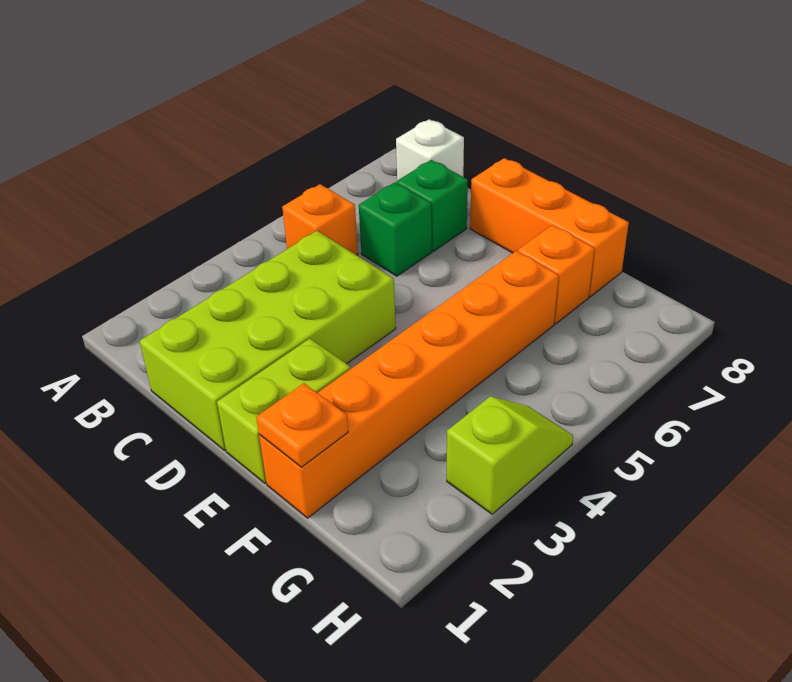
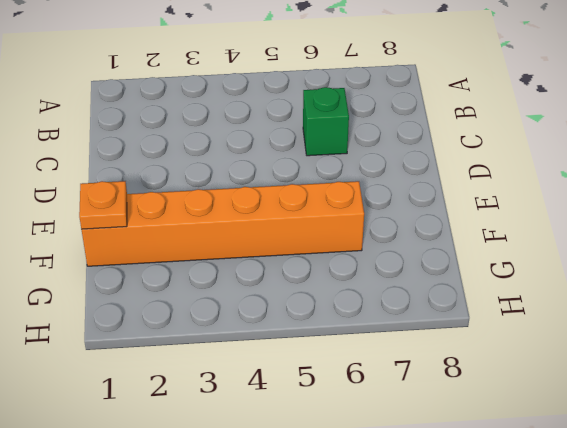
none -> orange 1x1 brick [282,184,358,255]
none -> white 1x1 brick [396,119,464,181]

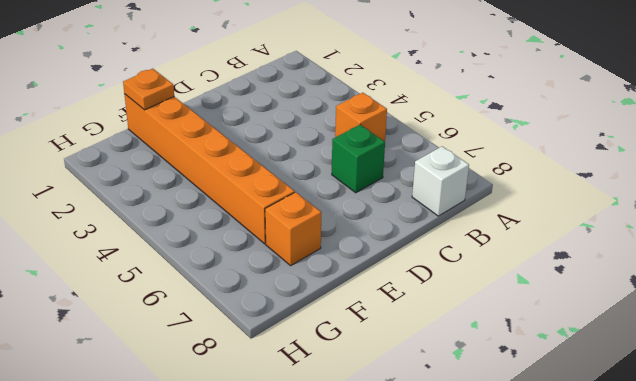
none -> lime 2x4 brick [140,231,396,450]
none -> green 1x1 brick [397,160,468,251]

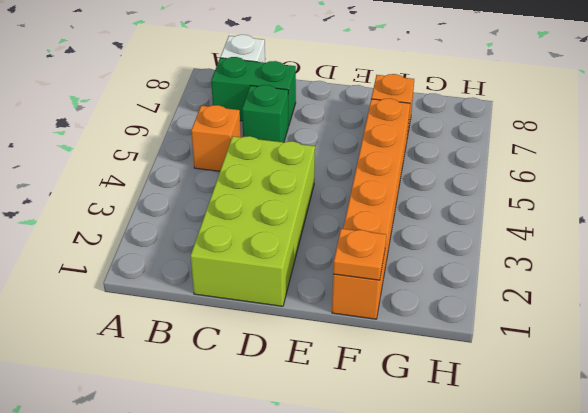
green 1x2 brick [211,57,296,126] -> green 1x1 brick [397,160,468,251]
none -> orange 1x3 brick [470,158,629,297]
none -> lime 1x2 brick [217,339,350,483]

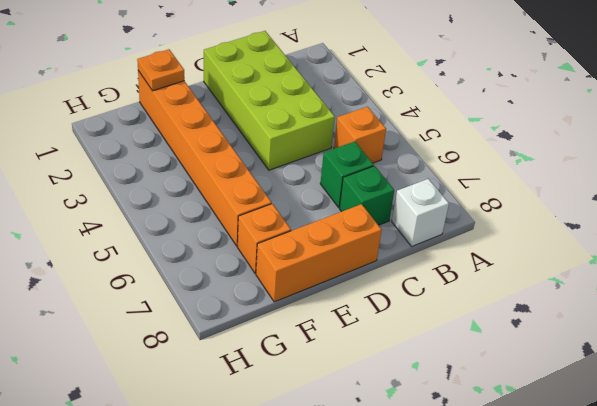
none -> lime 1x2 brick [217,339,350,483]
none -> lime 1x2 slope [447,397,573,514]

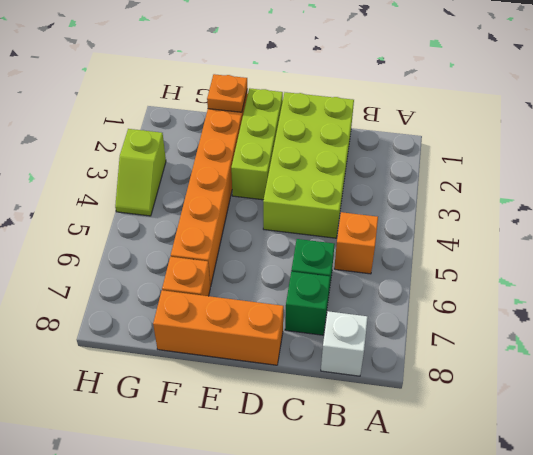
lime 1x3 brick [231,88,283,200] -> lime 1x2 brick [217,339,350,483]

